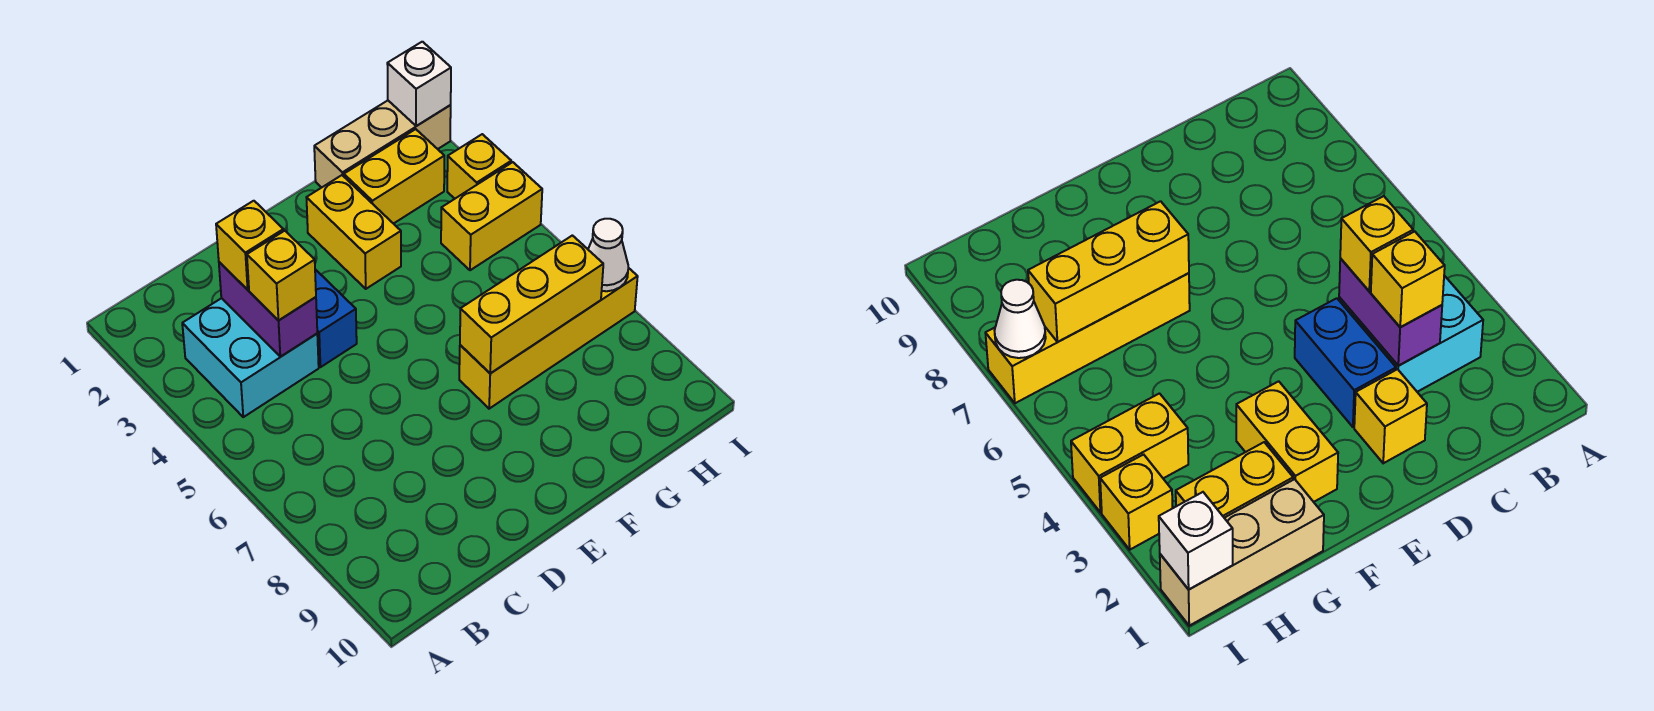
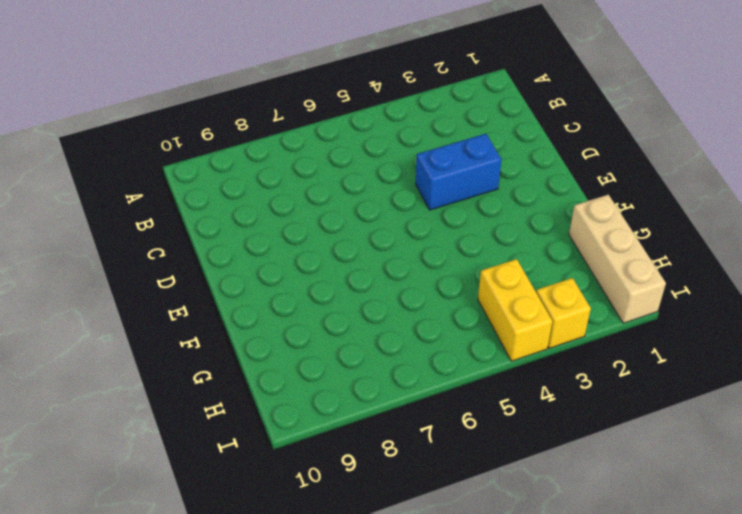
none -> cyan 2x2 brick [182,298,319,417]
none -> yellow 1x1 brick [1354,369,1427,463]
none -> yellow 1x2 brick [306,175,401,289]

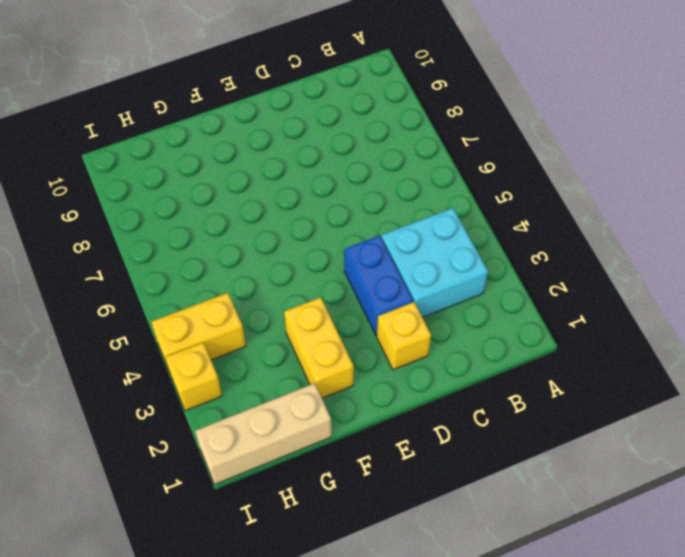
none -> yellow 1x4 brick [459,268,638,409]
none -> yellow 1x2 brick [344,129,444,224]
none -> purple 1x2 brick [219,262,317,357]

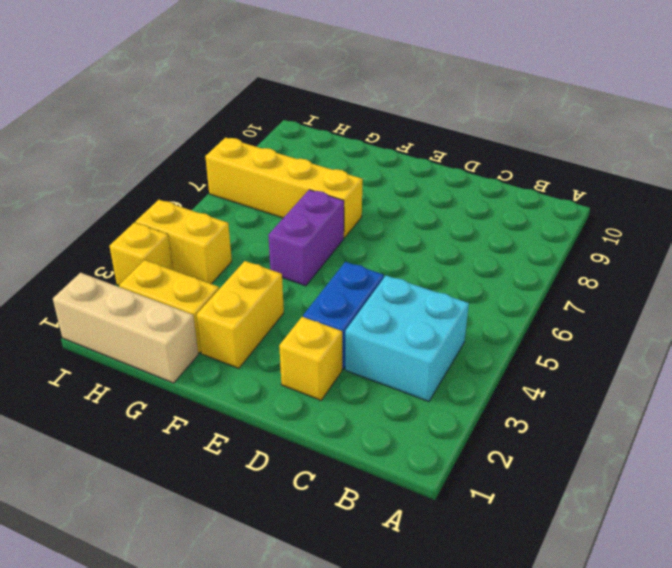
purple 1x2 brick [268,190,344,286] -> purple 1x2 brick moved to [219,262,317,357]
none -> yellow 1x3 brick [460,235,603,373]
none -> white 1x1 brick [387,42,451,126]
none -> white 1x1 cone [588,219,628,291]

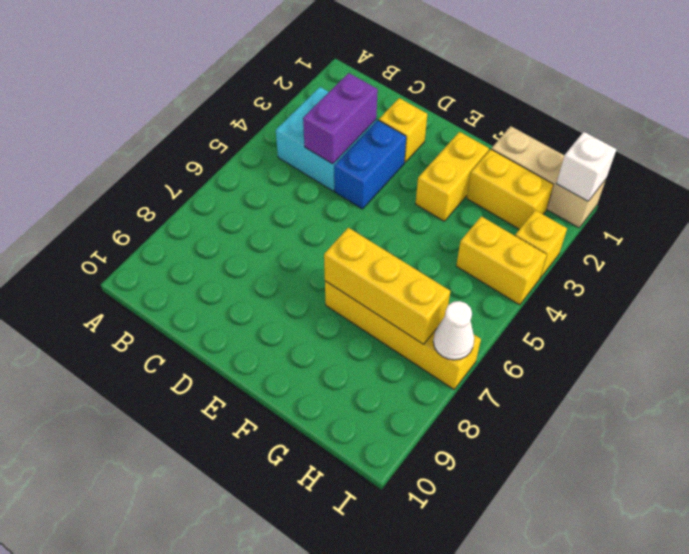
none -> yellow 1x1 brick [216,201,283,290]
none -> yellow 1x1 brick [247,231,316,321]

